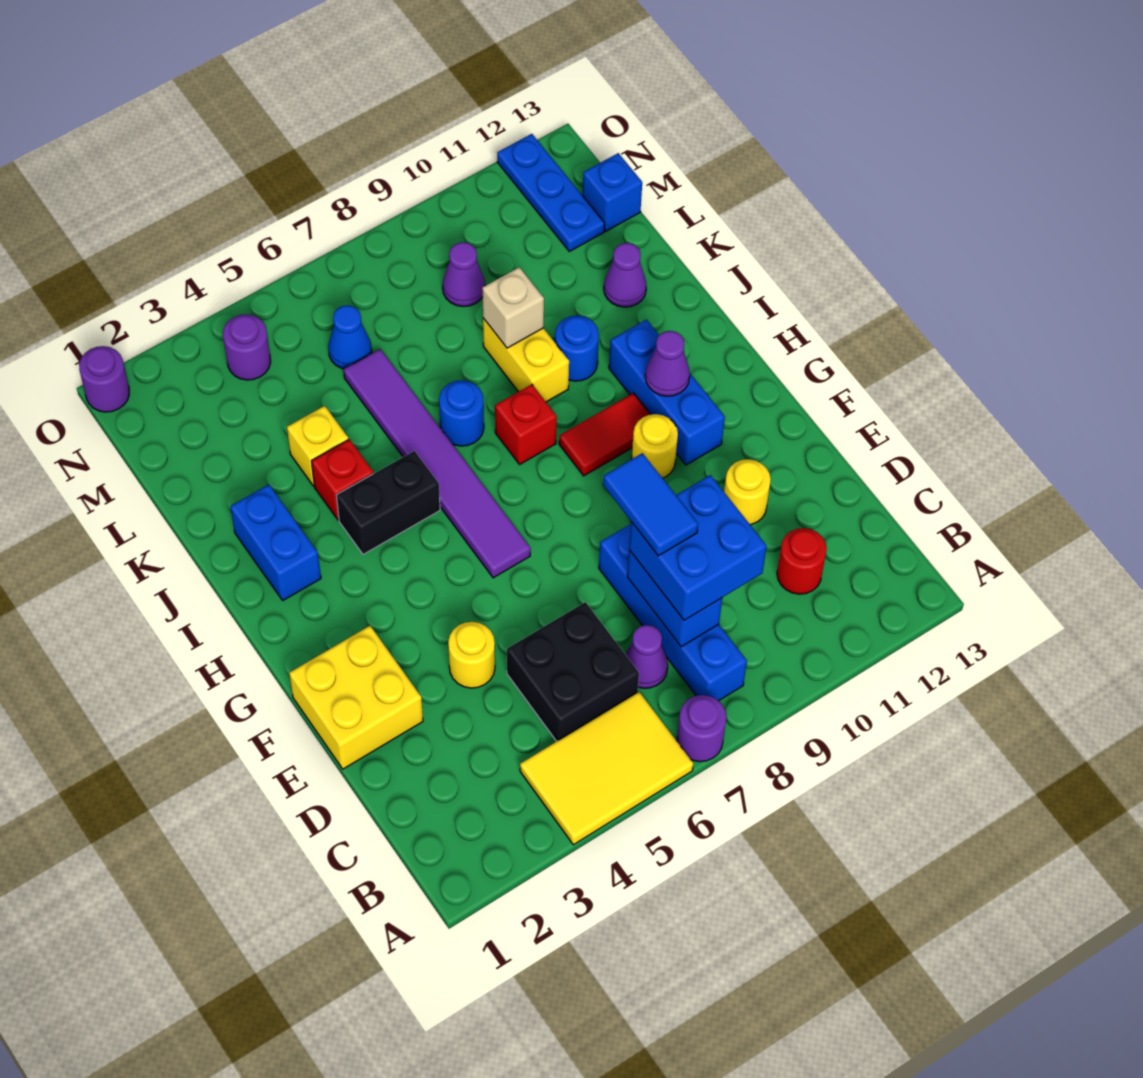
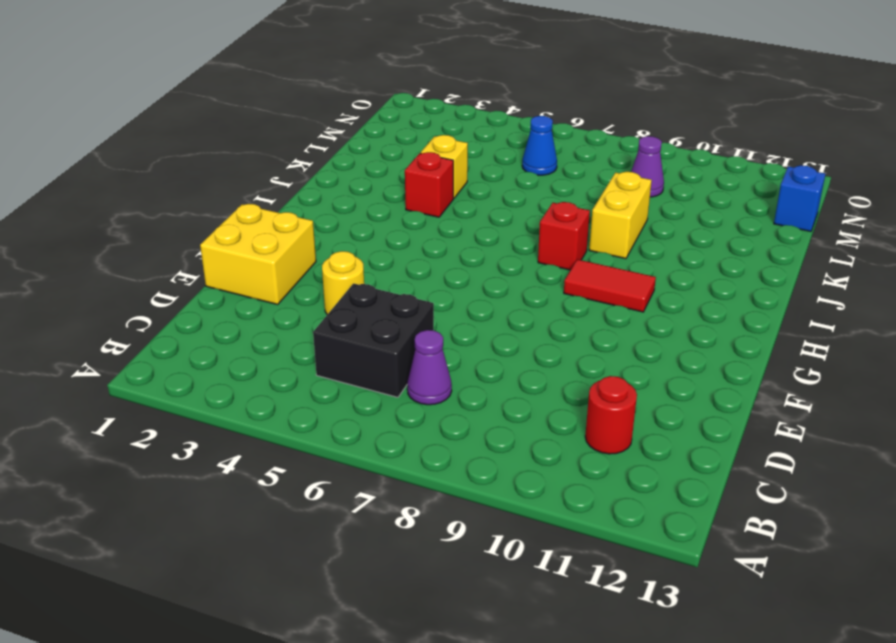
none -> yellow 2x3 tile [520,692,693,845]
none -> purple 1x1 round brick [677,695,726,762]
none -> blue 1x4 brick [599,524,747,701]
none -> yellow 1x1 round brick [724,459,771,525]

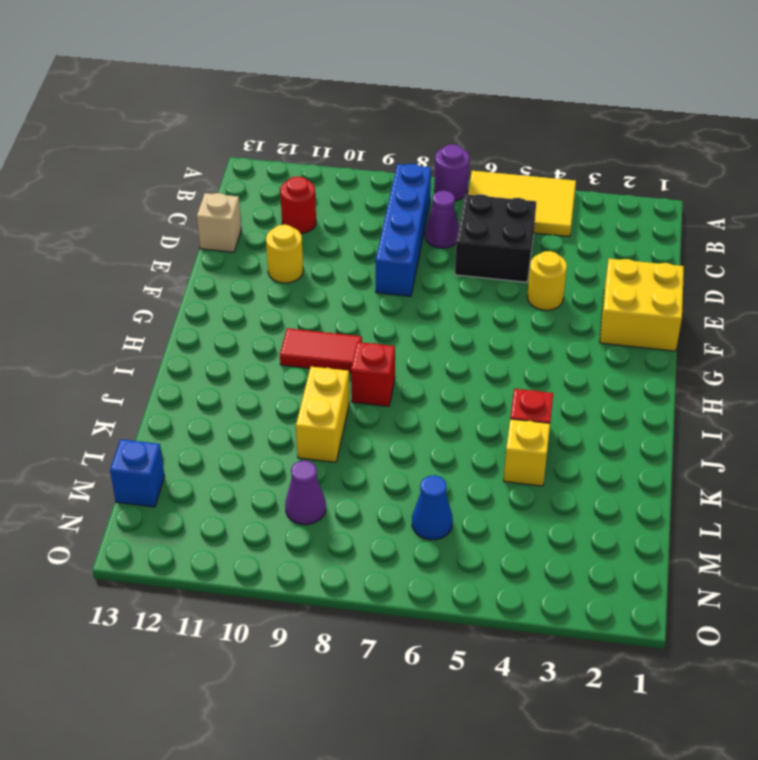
tan 1x1 brick [197,193,241,252] -> tan 1x1 brick moved to [482,267,544,348]
none -> purple 1x6 tile [344,349,531,578]
none -> yellow 1x1 round brick [632,414,678,478]
none -> blue 1x3 brick [609,320,725,465]
none -> blue 1x2 brick [230,485,321,600]

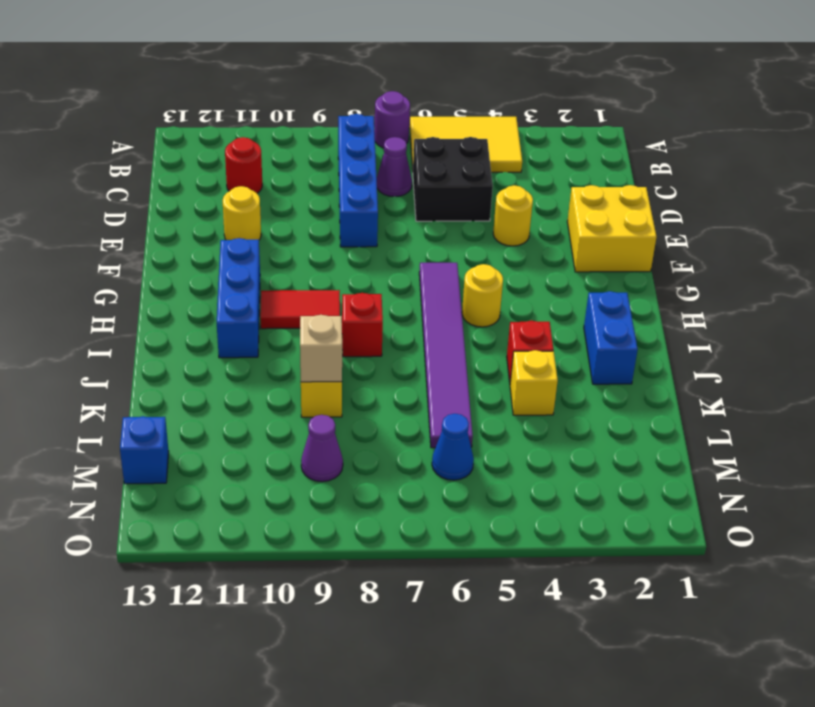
yellow 1x1 round brick [462,264,503,327] -> yellow 1x1 round brick moved to [632,414,678,478]
none -> black 1x2 brick [336,451,440,554]
none -> blue 1x1 round brick [439,380,484,446]
none -> blue 1x1 round brick [555,316,599,381]
none -> purple 1x1 cone [604,243,646,307]

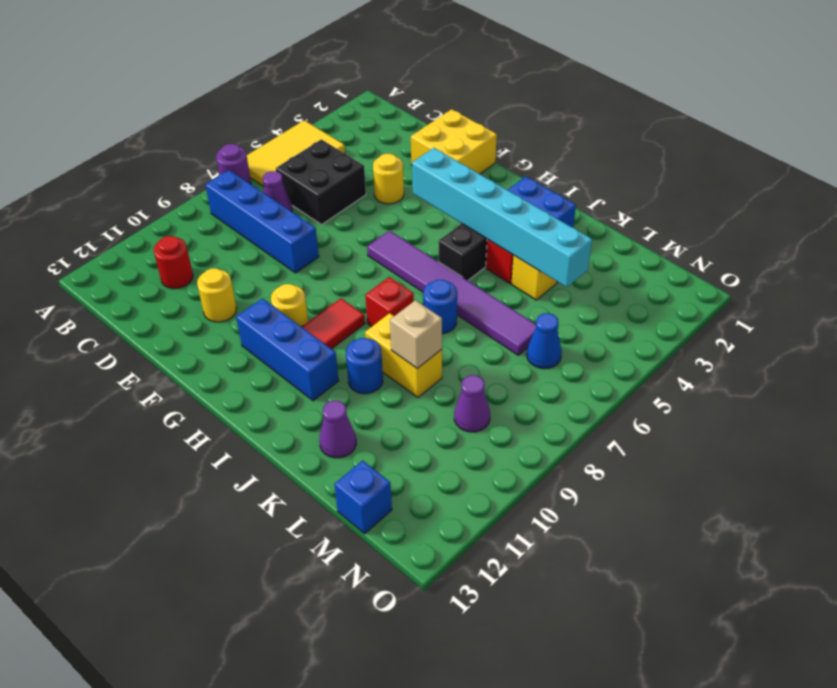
cyan 1x6 brick [412,148,592,287] -> none
none -> blue 1x3 plate [497,134,605,251]
none -> purple 1x1 round brick [223,314,271,380]
none -> purple 1x1 round brick [79,346,129,412]
none -> blue 1x2 brick [627,550,722,647]

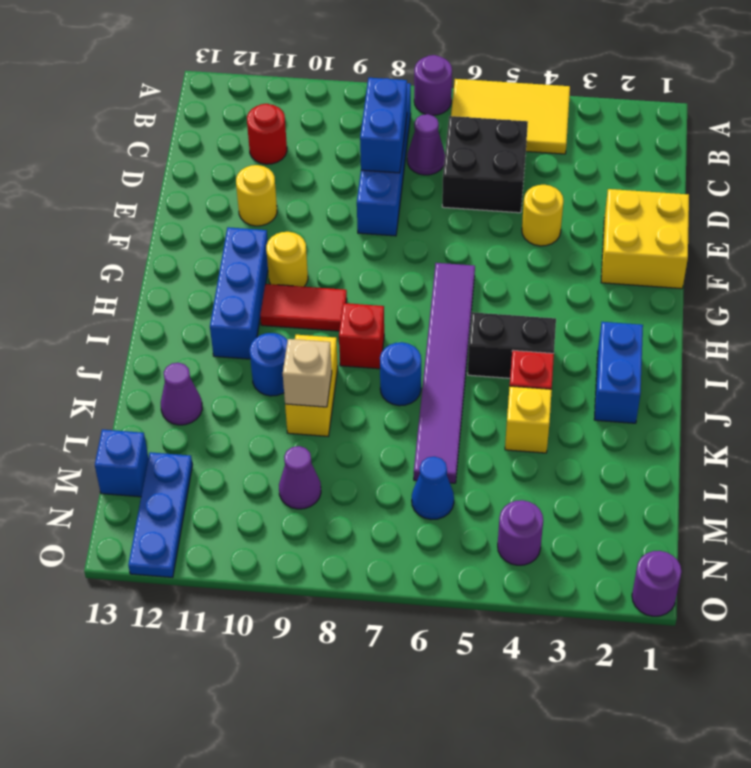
none -> purple 1x1 cone [645,331,690,396]
none -> blue 2x2 brick [629,475,767,620]
none -> blue 1x2 tile [603,453,698,556]

